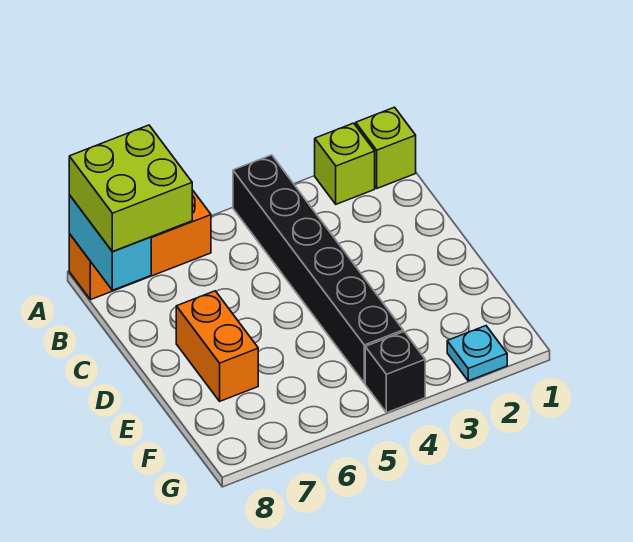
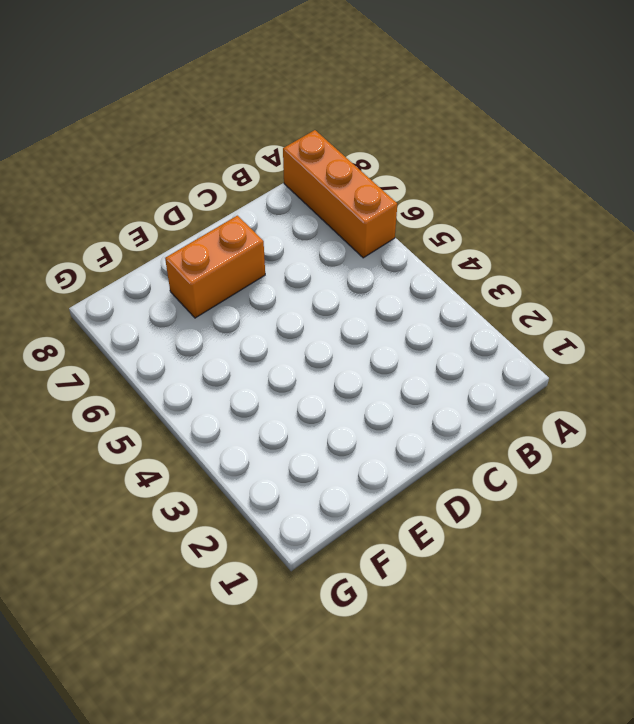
none -> lime 1x1 brick [356,107,416,188]
none -> lime 1x1 brick [315,123,375,204]

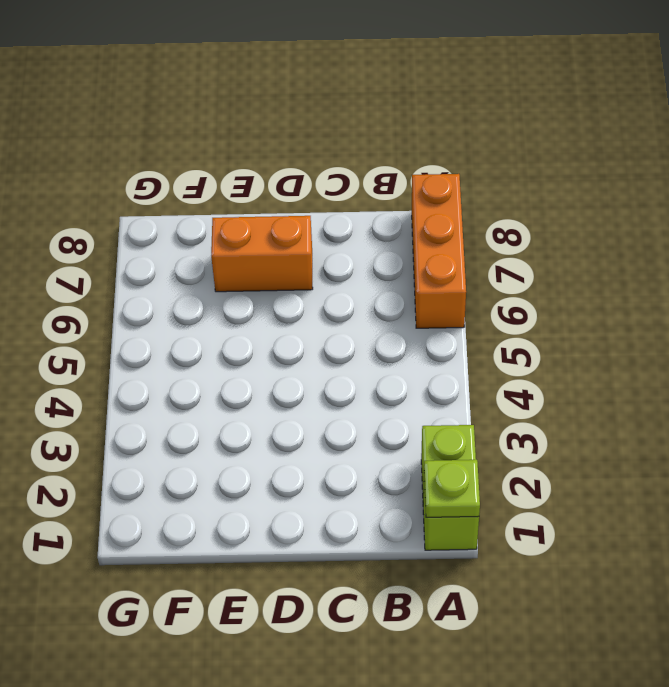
lime 1x1 plate [424,460,480,517] -> none
none -> black 1x6 brick [233,155,403,383]
none -> cyan 1x1 plate [447,326,507,381]

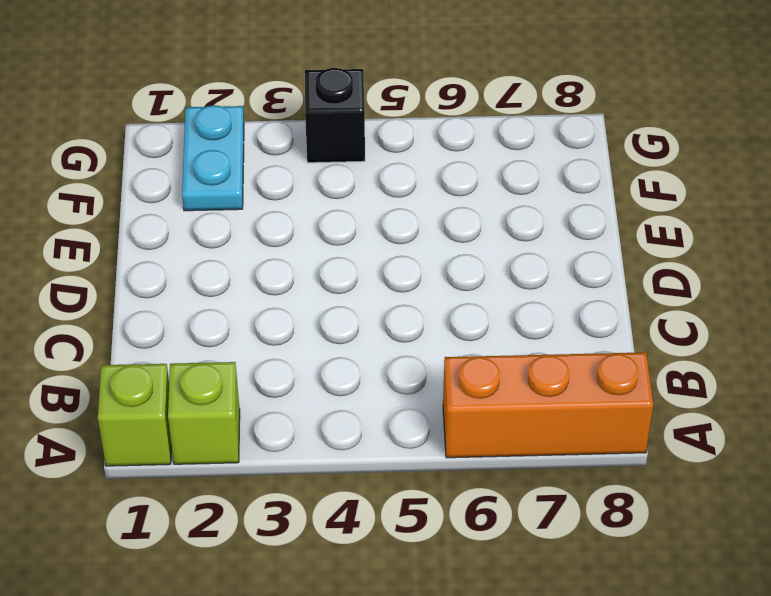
cyan 1x2 plate [182,105,244,211] -> cyan 1x1 plate [447,326,507,381]
none -> black 1x6 brick [233,155,403,383]
none -> orange 1x2 brick [176,291,258,401]

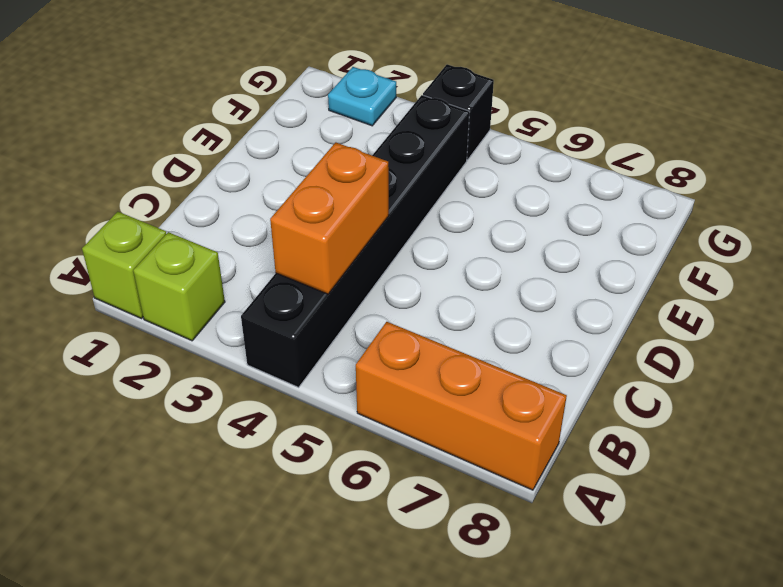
orange 1x2 brick [270,142,389,294] -> orange 1x2 brick moved to [176,291,258,401]
none -> cyan 1x2 brick [69,195,151,290]
none -> lime 2x2 brick [69,125,192,252]

